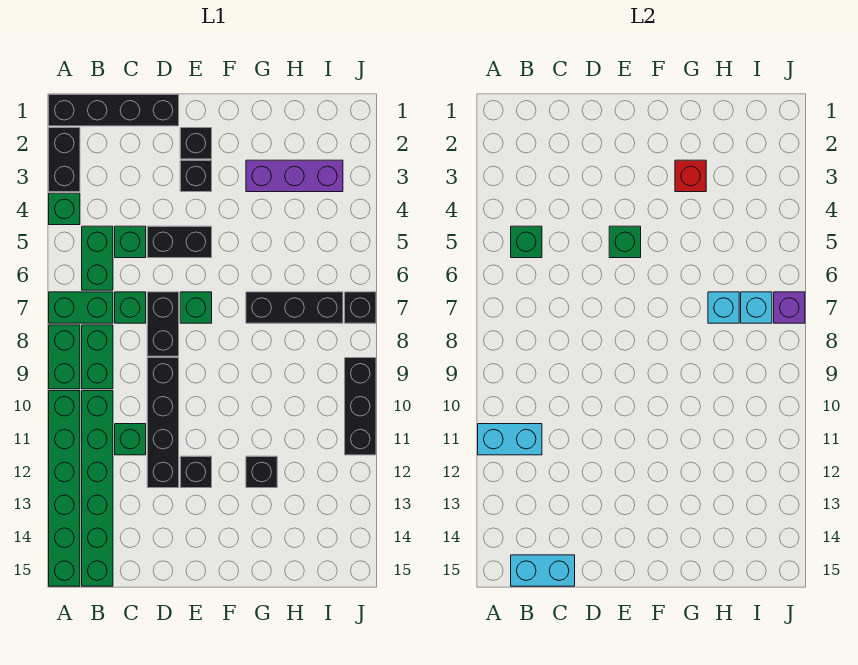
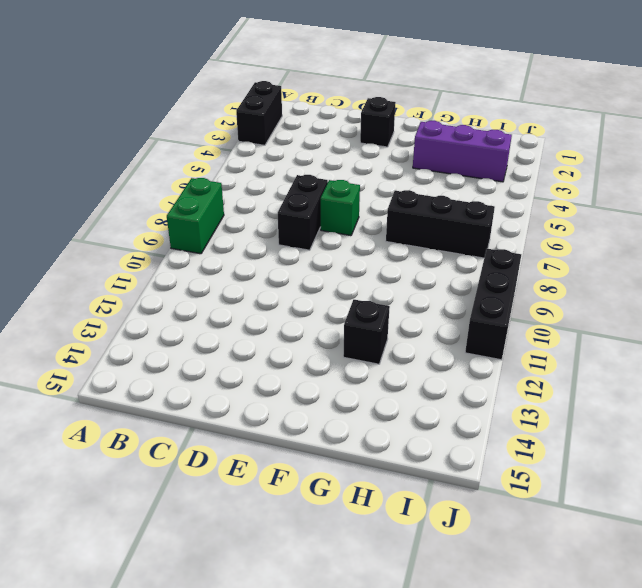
none -> black 1x4 brick [49,95,179,126]
none -> green 1x1 brick [49,193,80,225]
none -> green 1x2 brick [49,292,113,323]
none -> green 1x6 brick [49,391,80,586]

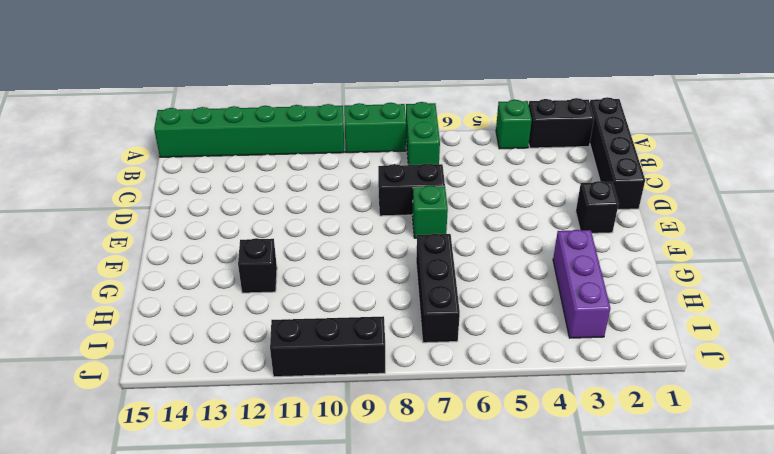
none -> green 1x2 brick [82,226,113,290]
none -> green 1x2 brick [82,325,113,389]
none -> green 1x6 brick [82,391,113,586]
none -> green 1x1 brick [115,226,146,258]

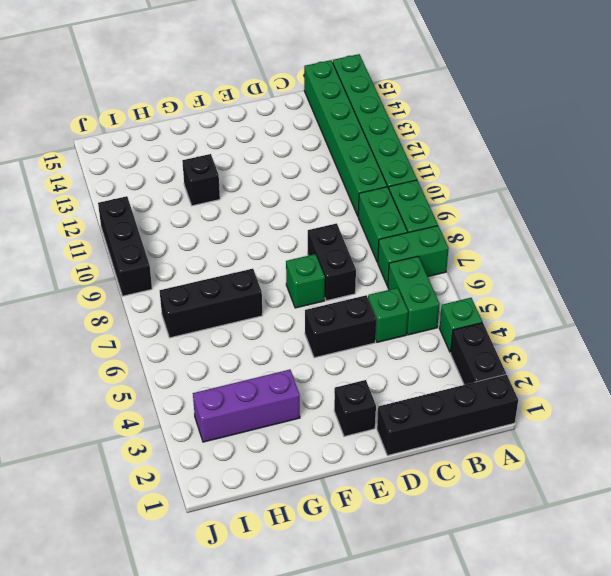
none -> green 1x1 brick [115,292,146,323]
none -> green 1x1 brick [115,424,146,455]
none -> black 1x4 brick [147,358,179,488]
none -> black 1x1 brick [180,160,212,192]

